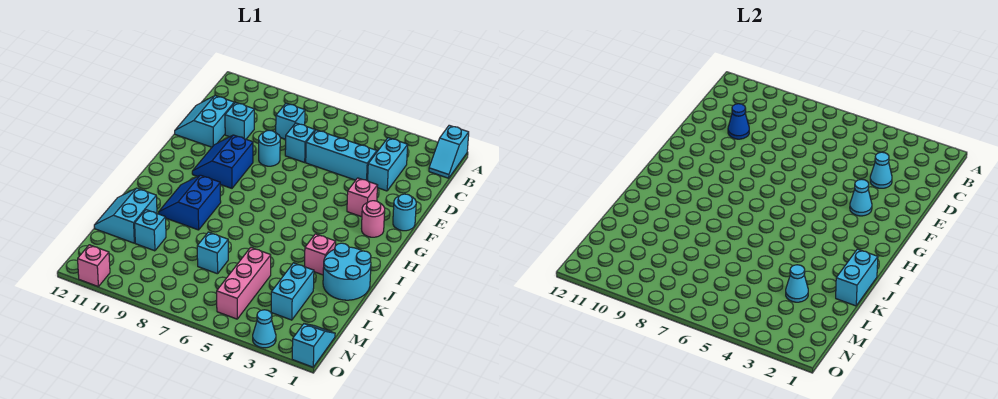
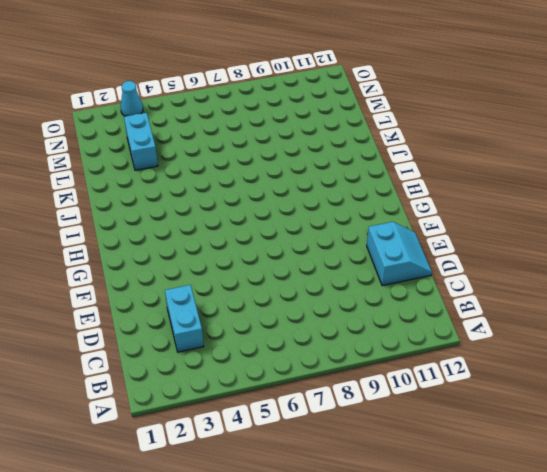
none -> cyan 1x2 slope [429,125,469,178]
none -> cyan 1x1 brick [276,103,305,139]
none -> cyan 1x3 brick [306,130,377,181]

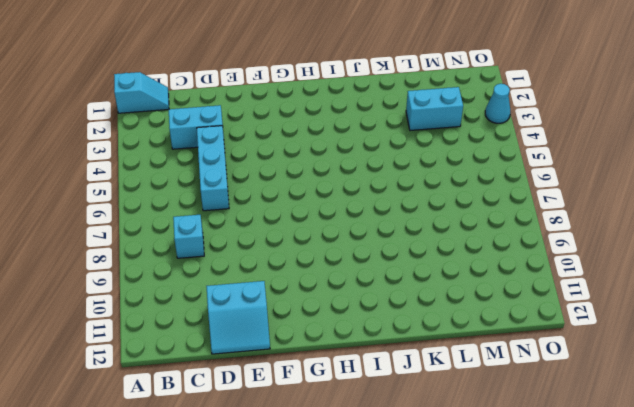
none -> cyan 1x1 brick [285,123,315,162]
none -> cyan 1x1 brick [225,102,254,139]
none -> cyan 1x1 round brick [259,130,280,166]

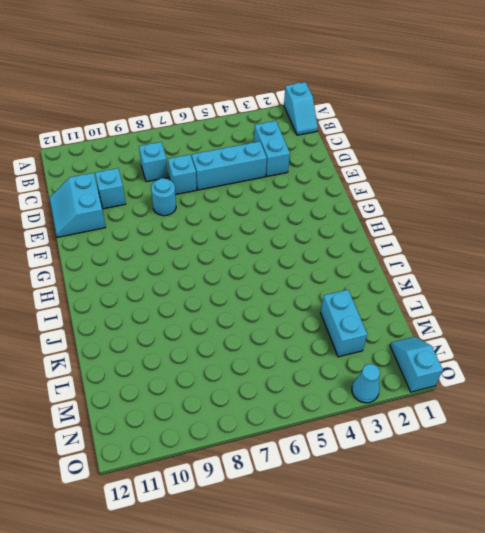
none -> cyan 1x1 round brick [393,194,416,231]
none -> pink 1x1 brick [347,178,378,217]
none -> blue 2x2 slope [192,135,253,188]

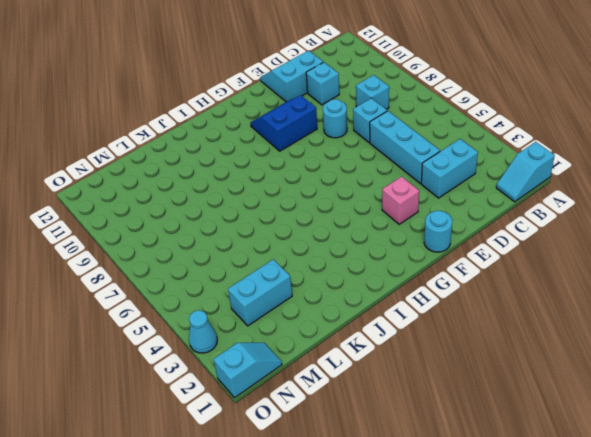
none -> pink 1x1 round brick [361,201,385,237]
none -> blue 2x2 slope [159,175,221,230]
none -> cyan 2x2 round brick [323,243,371,300]

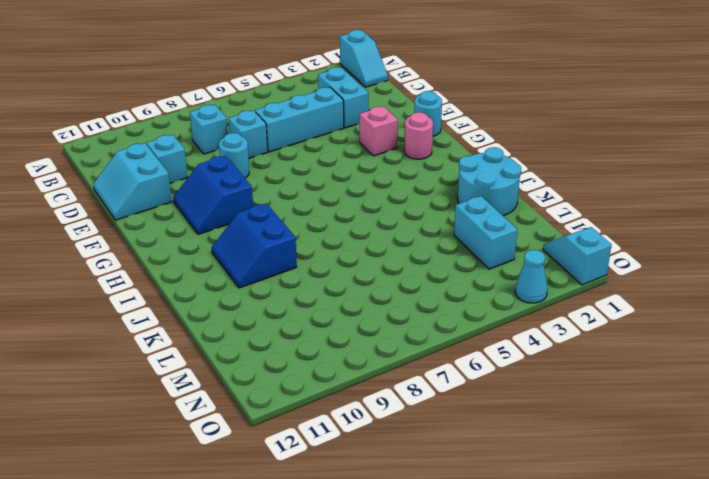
none -> pink 1x1 brick [305,234,336,275]
none -> cyan 2x2 slope [94,188,157,243]
none -> pink 1x3 brick [217,247,271,319]

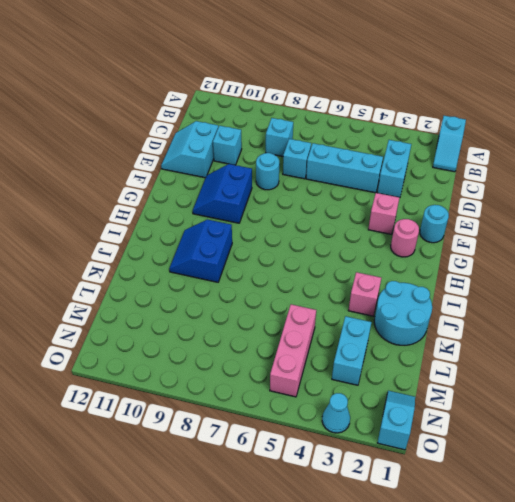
none -> cyan 2x2 slope [94,188,157,243]
none -> cyan 1x1 brick [197,232,228,274]
none -> cyan 1x1 brick [135,210,166,251]

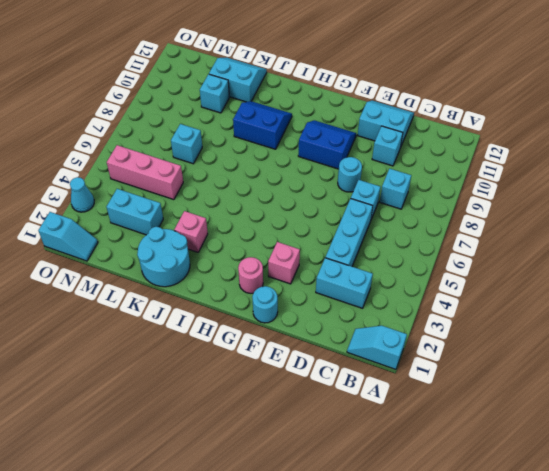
none -> pink 1x1 brick [78,245,110,286]
none -> cyan 1x1 cone [870,152,892,188]
none -> blue 1x1 cone [728,104,749,139]

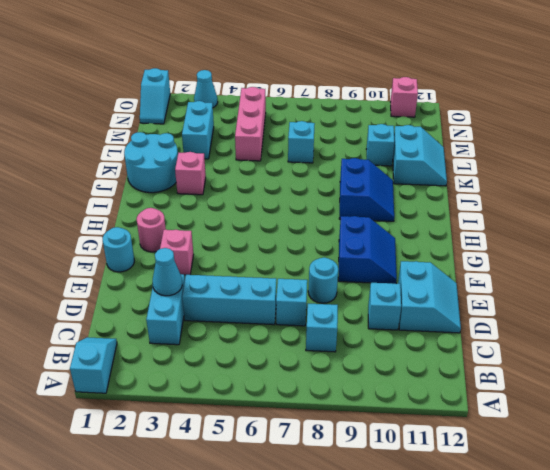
none -> blue 1x1 cone [728,104,749,139]
none -> cyan 1x1 cone [850,179,872,216]
none -> cyan 1x2 brick [836,249,878,306]

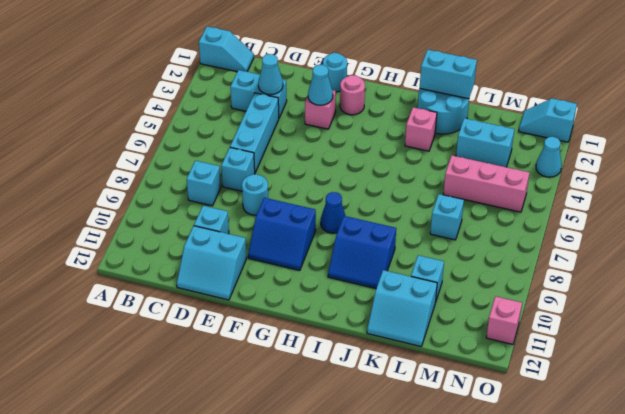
blue 1x1 cone [321,192,345,233] -> blue 1x1 cone moved to [728,104,749,139]
none -> cyan 1x1 cone [786,265,808,302]

